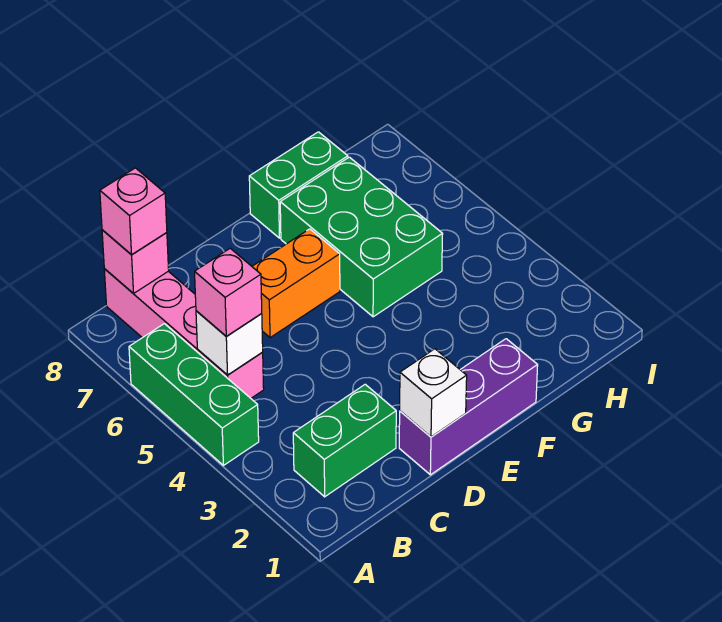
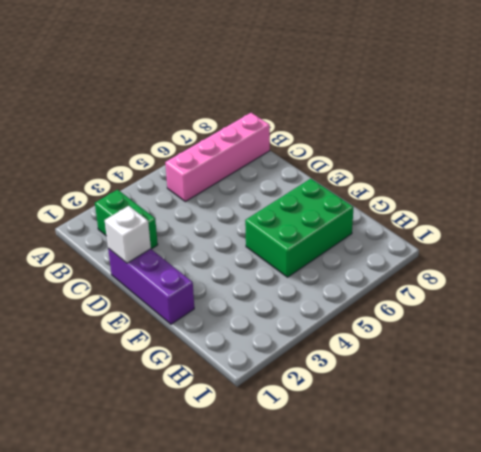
none -> green 1x3 brick [129,324,259,465]
none -> orange 1x2 brick [252,229,340,338]
none -> green 1x2 brick [249,132,348,238]

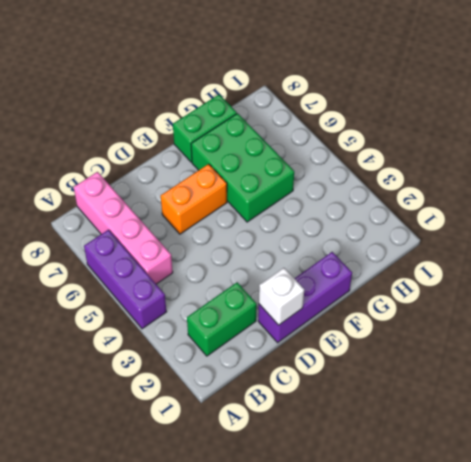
purple 1x3 brick [84,230,166,329] -> green 1x3 brick [129,324,259,465]
none -> white 1x1 brick [196,311,263,375]
none -> pink 1x1 brick [102,230,169,294]
none -> pink 1x1 brick [195,248,262,336]

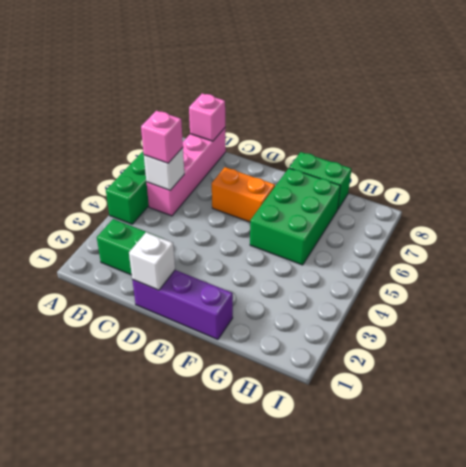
none -> pink 1x1 brick [100,168,167,255]

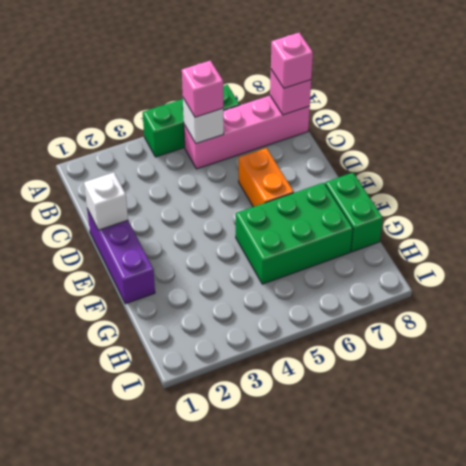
none -> green 1x2 brick [293,384,396,497]

